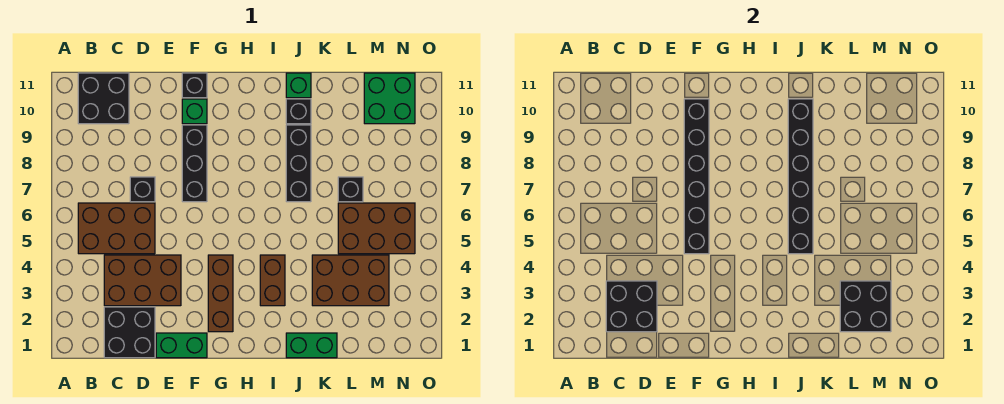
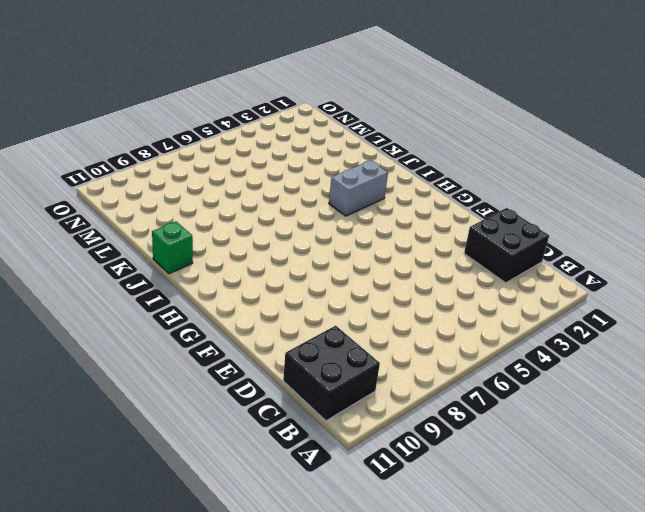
grey 1x2 brick [329,160,388,216] -> brown 1x2 brick [260,255,285,306]
none -> brown 2x3 brick [78,203,155,254]
none -> brown 2x3 brick [104,255,181,306]
none -> black 1x1 brick [130,177,155,202]

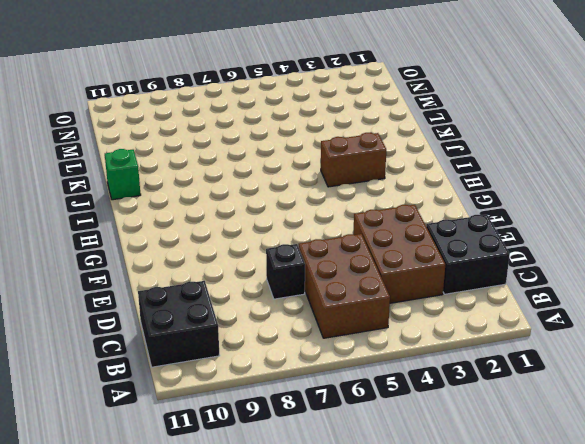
none -> green 1x2 brick [156,333,207,358]
none -> black 1x3 brick [182,125,207,202]
none -> green 1x1 brick [182,99,207,124]

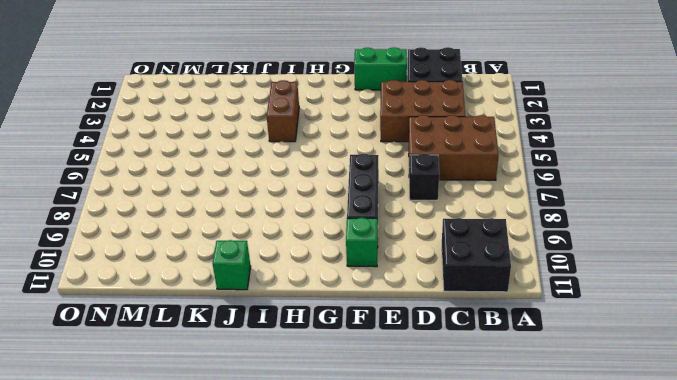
none -> black 1x1 brick [182,73,207,98]
none -> brown 1x3 brick [208,255,233,332]
none -> green 1x2 brick [286,333,337,358]

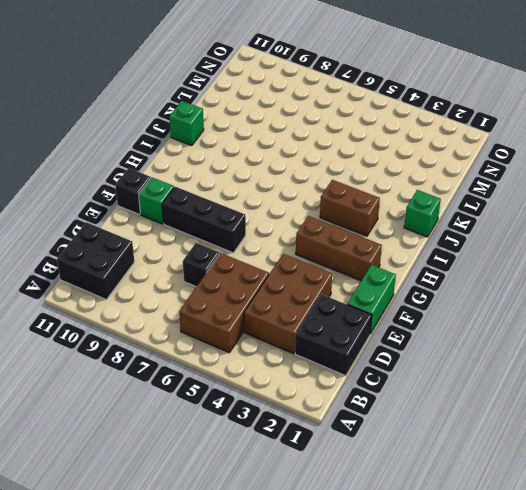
green 1x1 brick [404,190,441,237] -> green 1x2 brick [286,333,337,358]
none -> black 1x3 brick [286,125,311,202]
none -> black 1x1 brick [286,99,311,124]
none -> brown 2x3 brick [312,255,389,306]

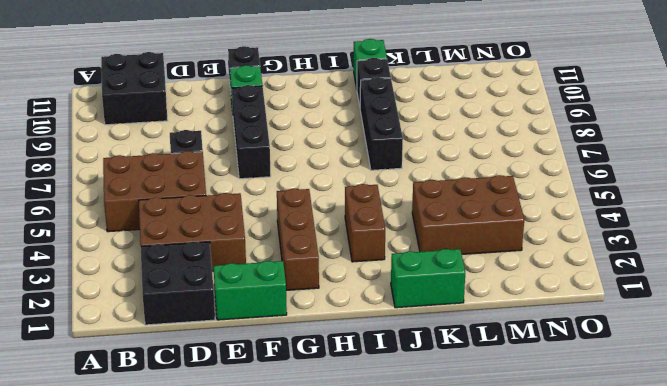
none -> brown 2x3 brick [338,203,415,254]
none -> black 1x1 brick [338,177,363,202]
none -> green 2x2 brick [364,73,415,124]

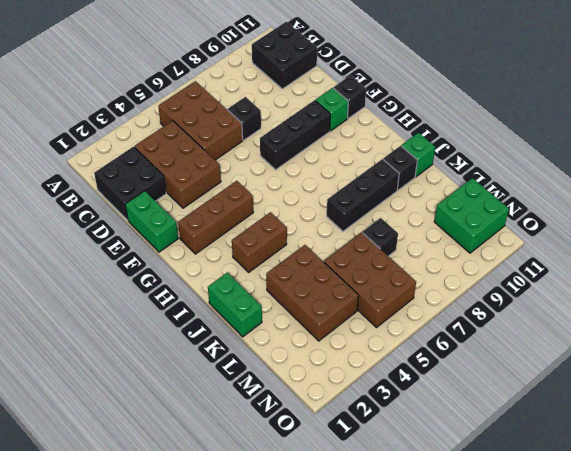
none -> black 2x2 brick [606,281,657,332]
none -> black 1x6 brick [684,99,709,254]
none -> black 1x6 brick [788,99,813,254]

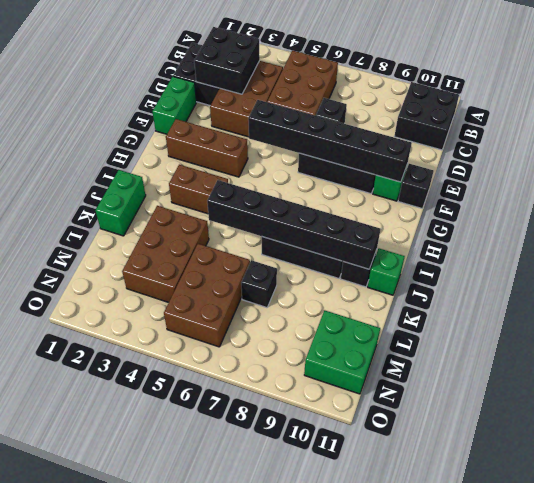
none -> black 2x2 brick [840,281,891,332]

